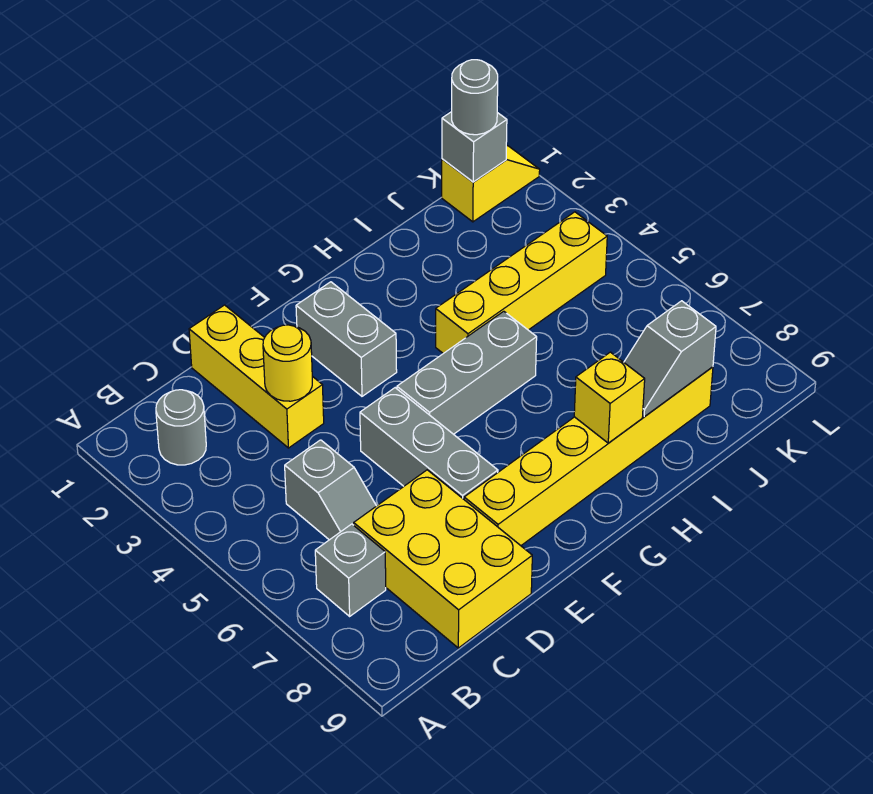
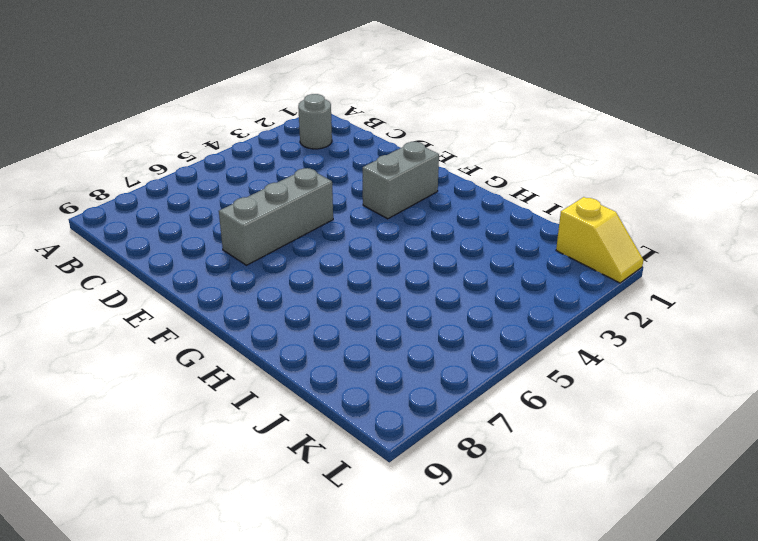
none -> grey 1x1 brick [315,524,386,616]
none -> grey 1x2 slope [285,440,376,540]
none -> yellow 2x3 brick [354,470,532,648]

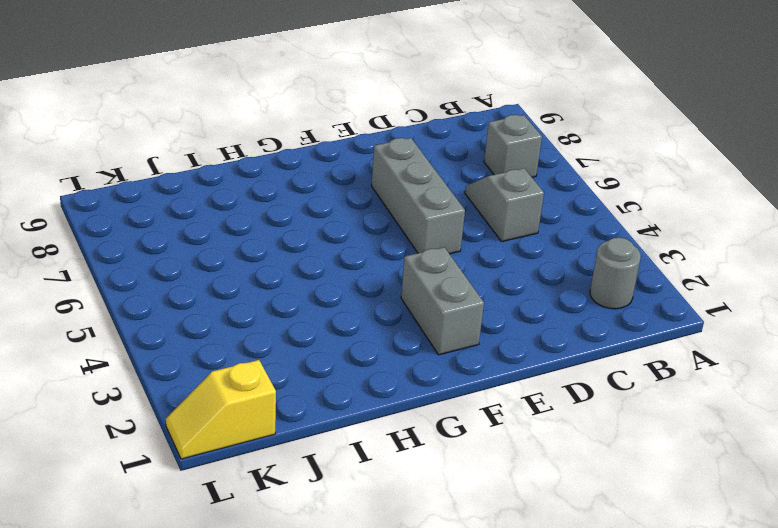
none -> yellow 2x3 brick [354,470,532,648]
none -> yellow 1x3 brick [189,305,324,448]
none -> yellow 1x6 brick [464,367,713,546]

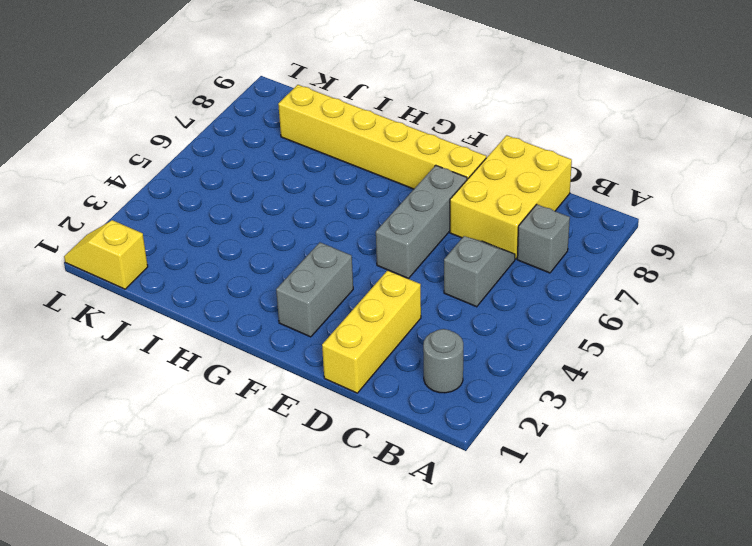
none -> grey 1x3 brick [397,311,537,434]
none -> yellow 1x4 brick [436,212,607,353]
none -> yellow 1x1 round brick [263,325,312,401]

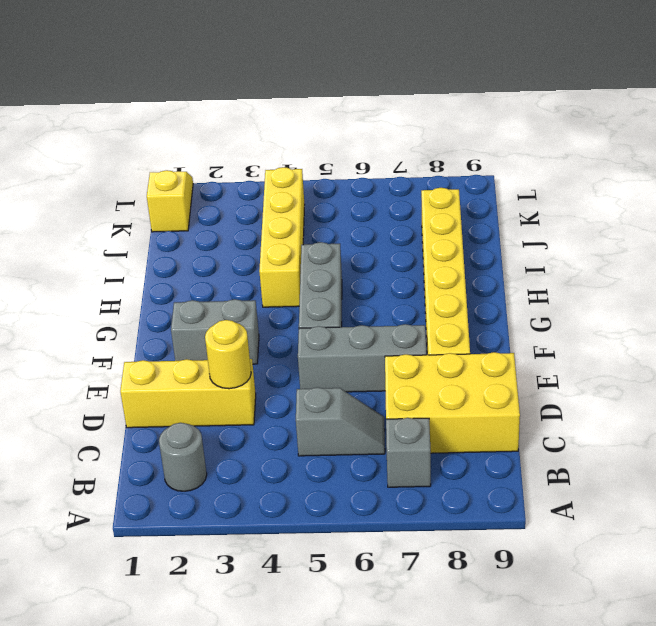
none -> yellow 1x1 brick [574,352,645,443]
none -> grey 1x2 slope [624,301,716,417]
none -> grey 1x1 brick [442,112,507,182]

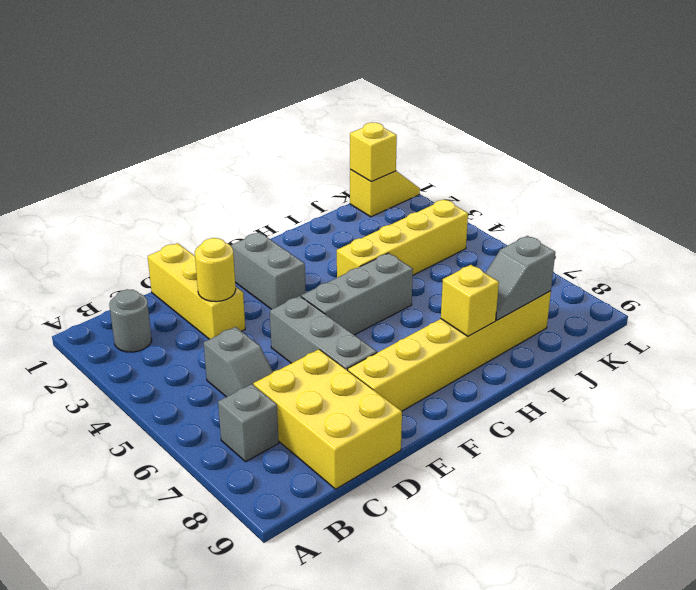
yellow 1x1 brick [350,123,397,181] -> grey 1x1 brick [442,112,507,182]
none -> grey 1x1 round brick [452,60,498,135]

